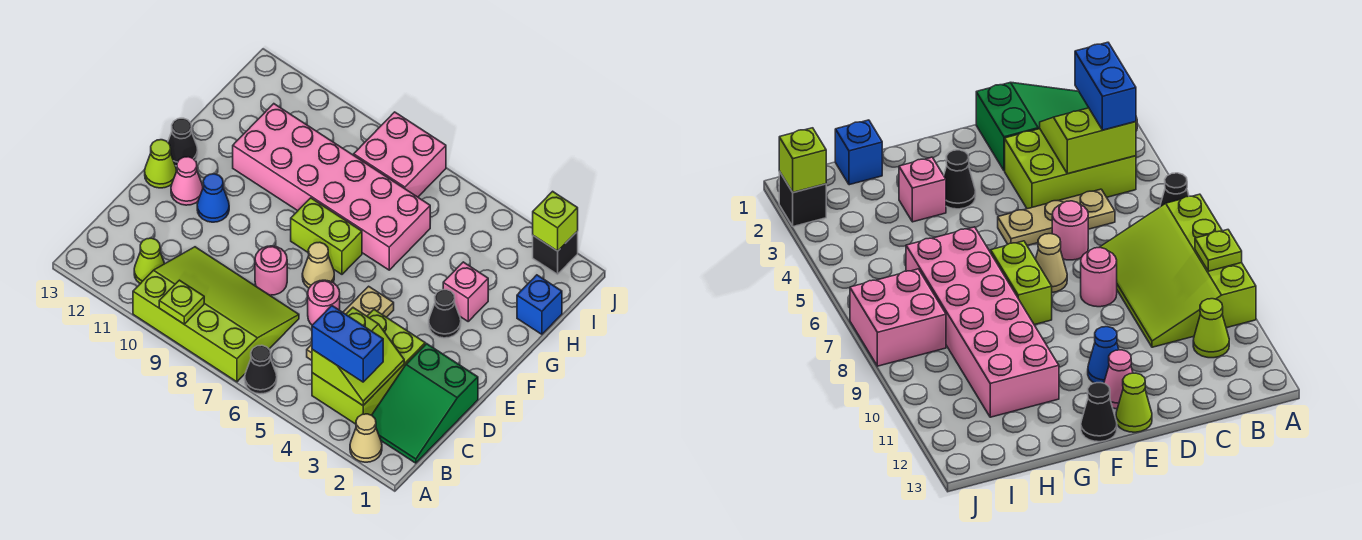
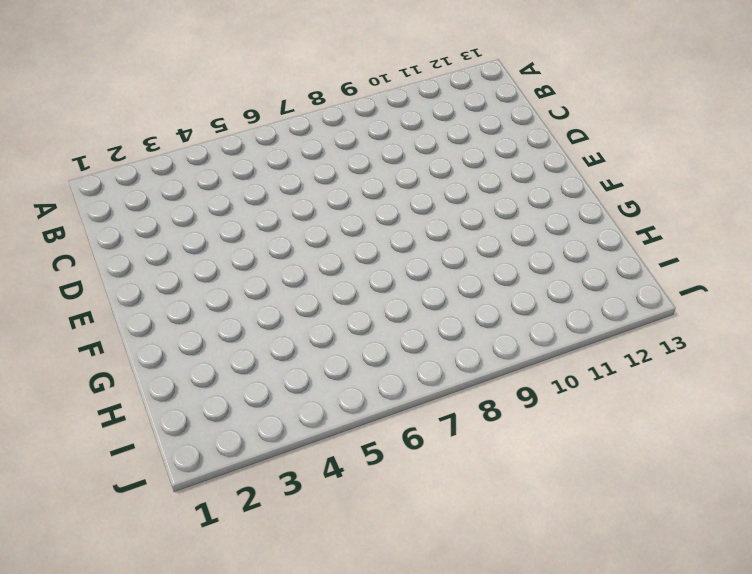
none -> tan 1x1 cone [350,414,382,462]
none -> black 1x1 cone [245,345,277,394]
none -> lime 3x4 slope [133,247,299,382]

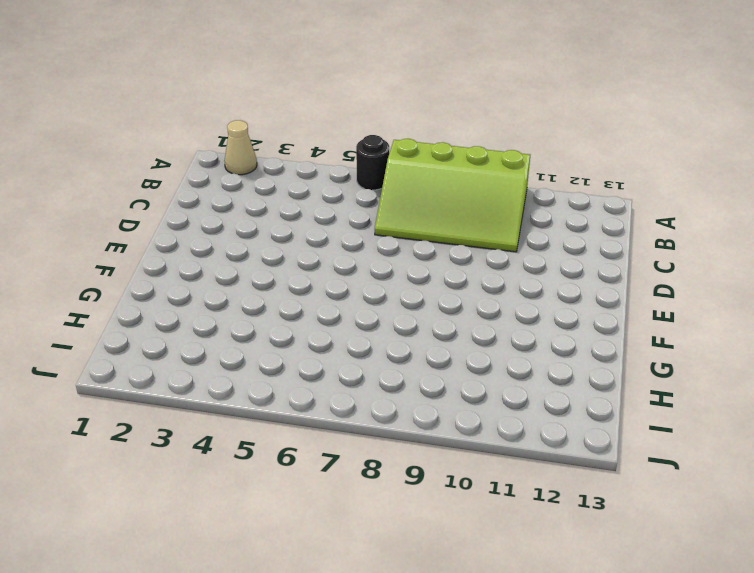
black 1x1 round brick [356,135,389,190] -> black 1x1 cone [245,345,277,394]
none -> green 2x3 slope [372,344,478,463]
none -> lime 2x3 brick [312,310,425,424]
none -> lime 1x1 cone [134,238,165,284]

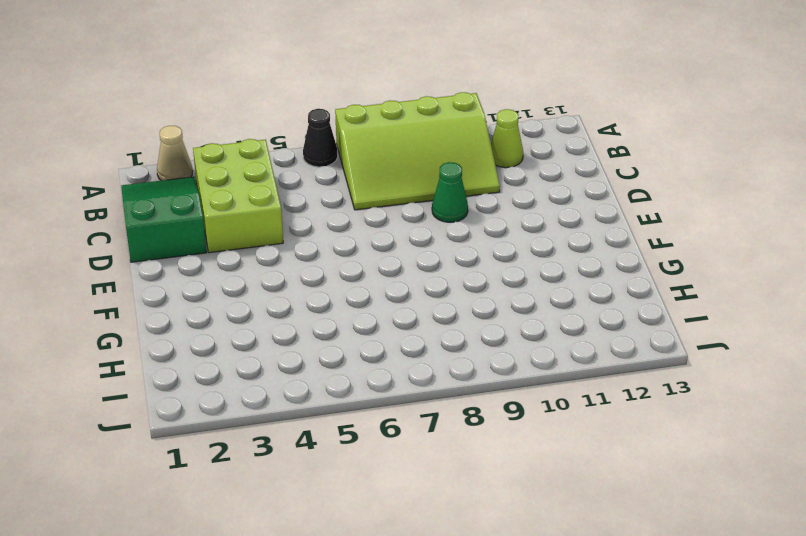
green 1x1 cone [432,162,468,222] -> none
none -> tan 1x3 plate [307,286,394,360]
none -> pink 1x1 round brick [308,280,340,325]
none -> pink 1x1 round brick [255,246,287,295]

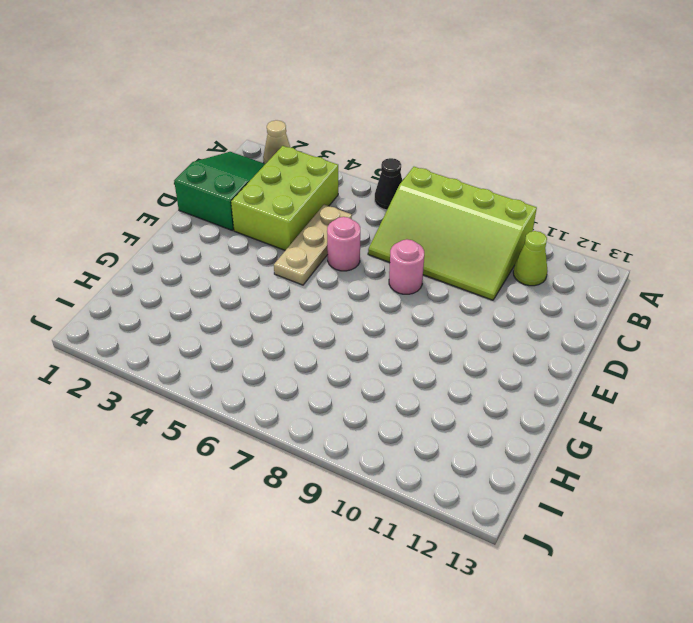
none -> tan 1x1 cone [302,242,334,288]
none -> blue 1x1 cone [197,174,229,222]
none -> pink 1x1 cone [171,157,203,205]

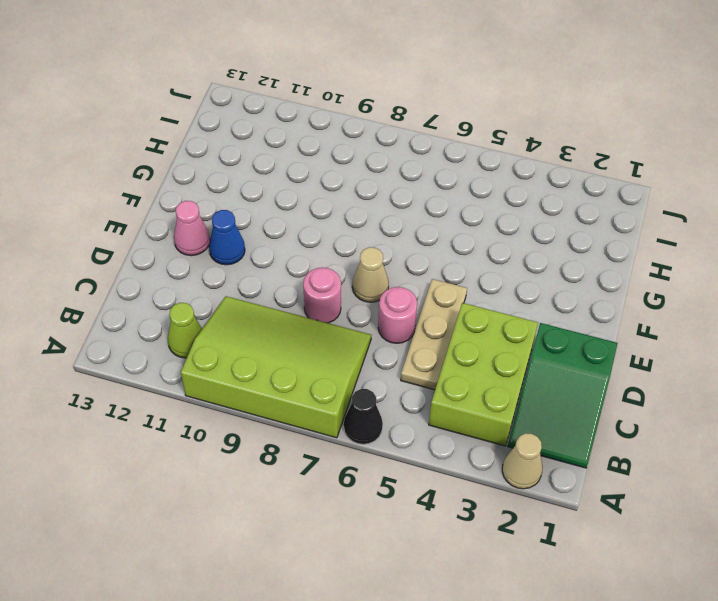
none -> lime 1x1 cone [145,140,177,188]
none -> black 1x1 cone [429,290,461,338]
none -> lime 1x2 brick [291,198,362,274]

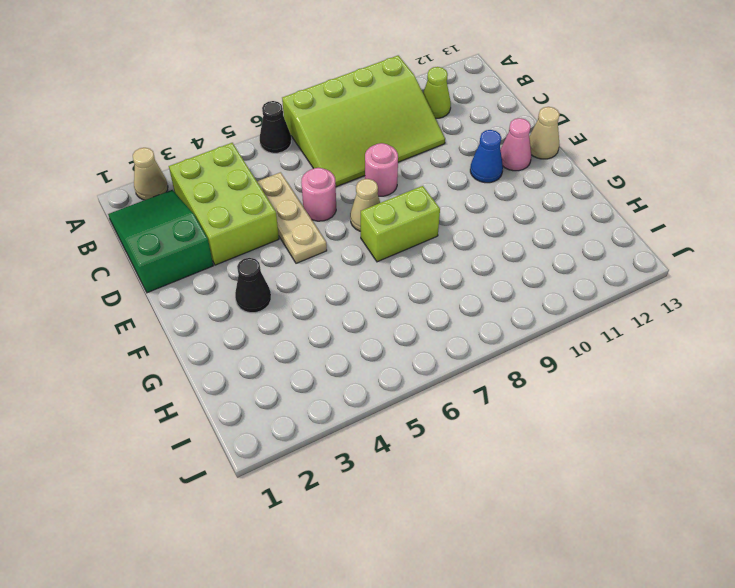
tan 1x1 cone [529,107,560,159] -> lime 1x1 cone [145,140,177,188]
none -> black 1x1 cone [168,118,198,166]
none -> pink 1x1 brick [443,262,488,321]
none -> pink 2x6 brick [233,104,430,270]

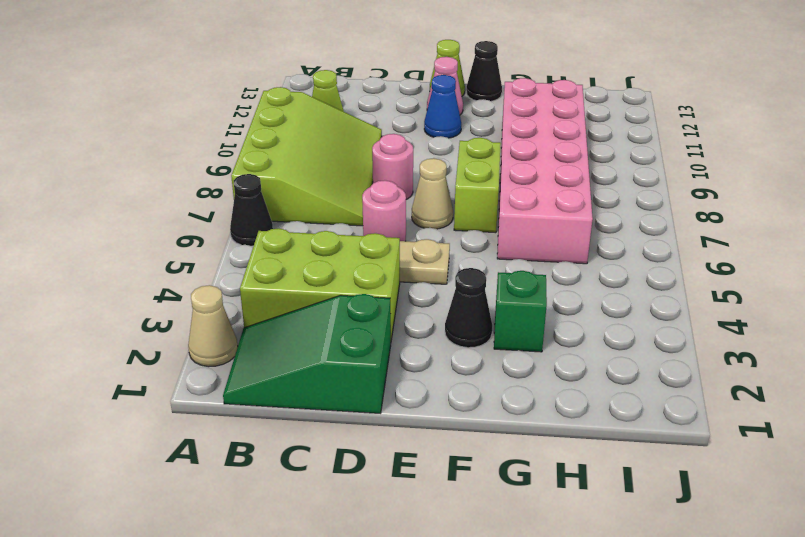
green 1x1 brick [494,271,547,352] -> pink 1x1 brick [443,262,488,321]
none -> blue 1x1 brick [517,275,562,334]
none -> pink 2x2 brick [354,112,446,197]
none -> black 1x1 brick [533,231,578,274]

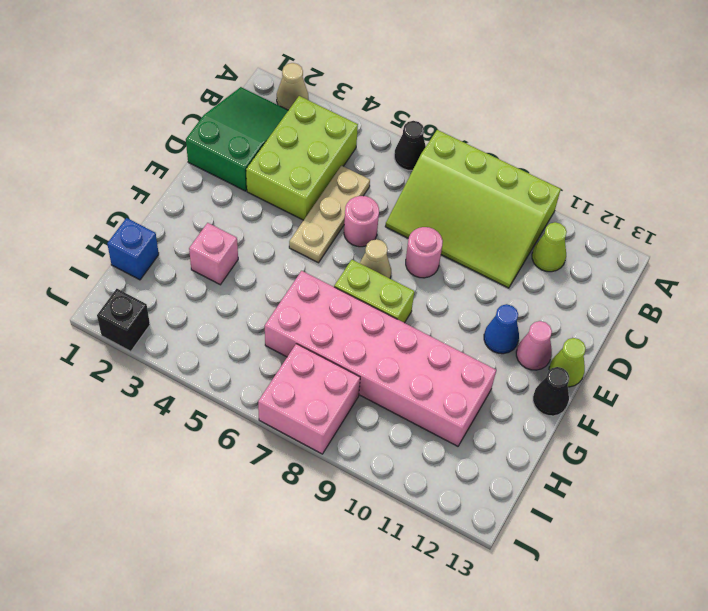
none -> black 1x1 cone [429,290,461,338]
none -> lime 1x1 plate [159,280,204,324]
none -> lime 2x2 slope [312,308,404,405]

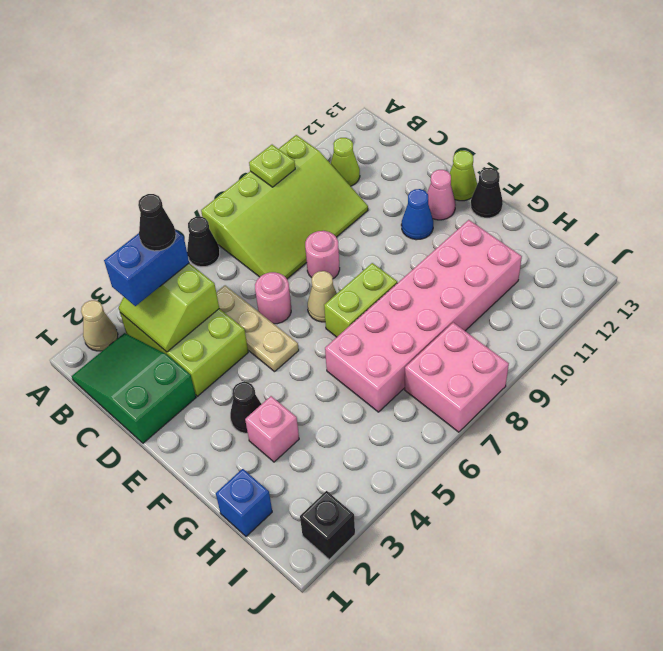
black 1x1 cone [138,194,176,251] -> none
none -> lime 1x1 brick [533,191,578,251]

